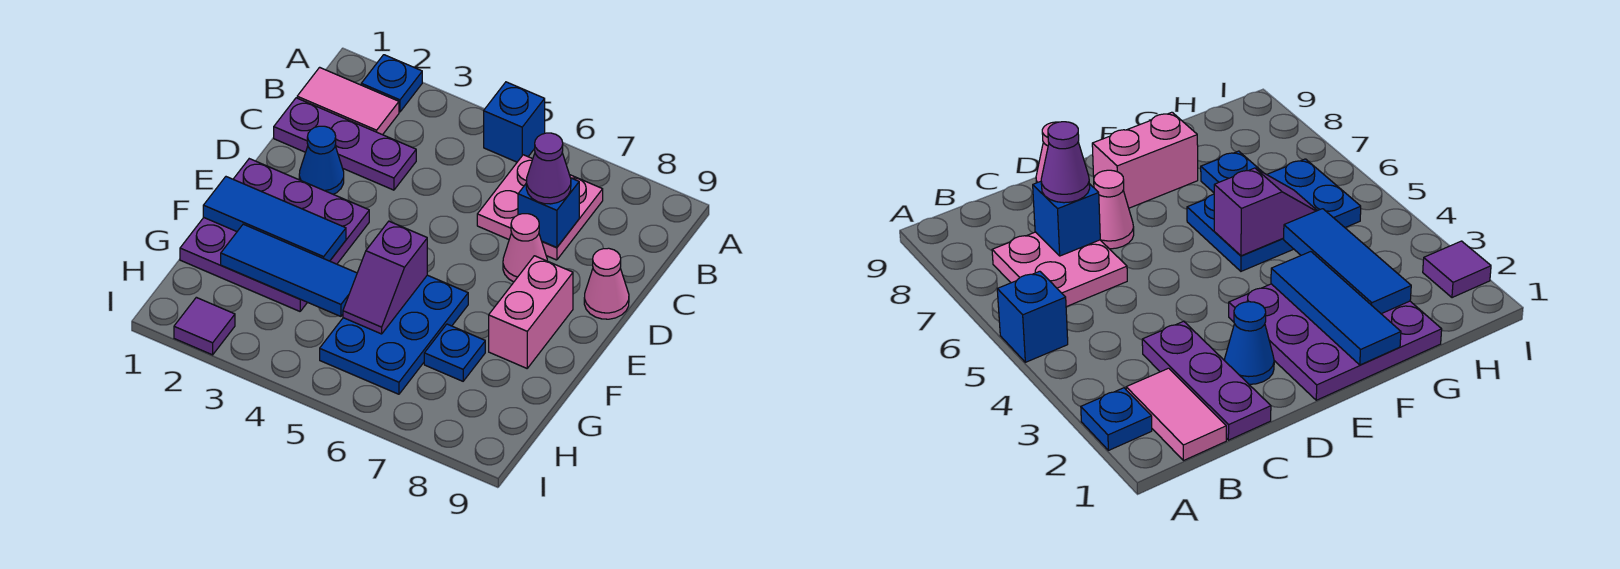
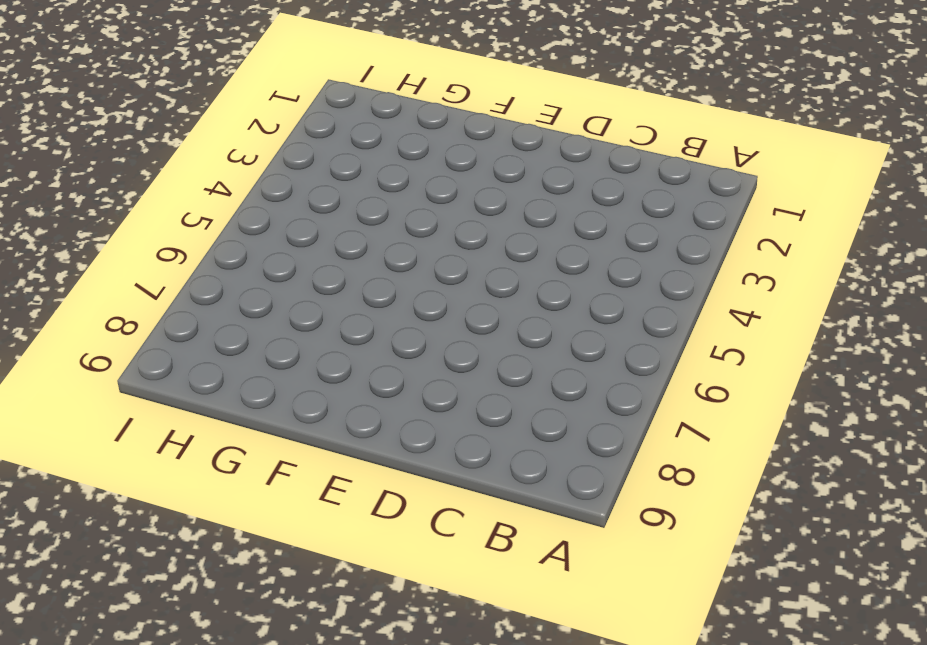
none -> blue 1x1 plate [361,55,422,112]
none -> blue 1x1 brick [484,82,545,162]
none -> pink 1x2 tile [297,67,399,135]

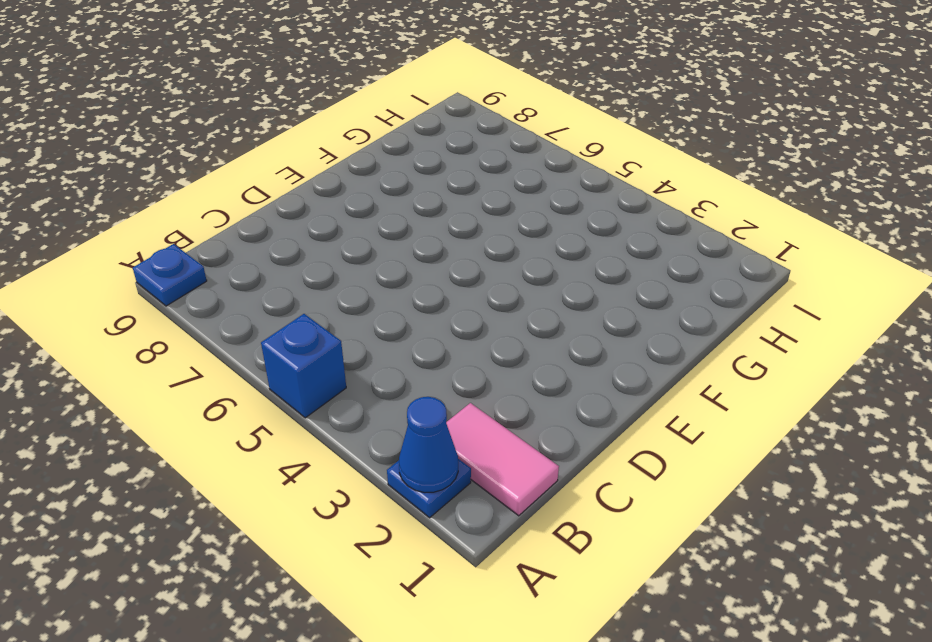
blue 1x1 cone [399,397,458,493] -> blue 1x1 cone moved to [299,126,344,194]
blue 1x1 plate [133,244,207,306] -> blue 1x1 plate moved to [424,324,485,381]
none -> pink 2x2 plate [477,155,603,260]
none -> purple 1x3 plate [274,98,416,190]
none -> pink 1x1 cone [503,214,547,282]

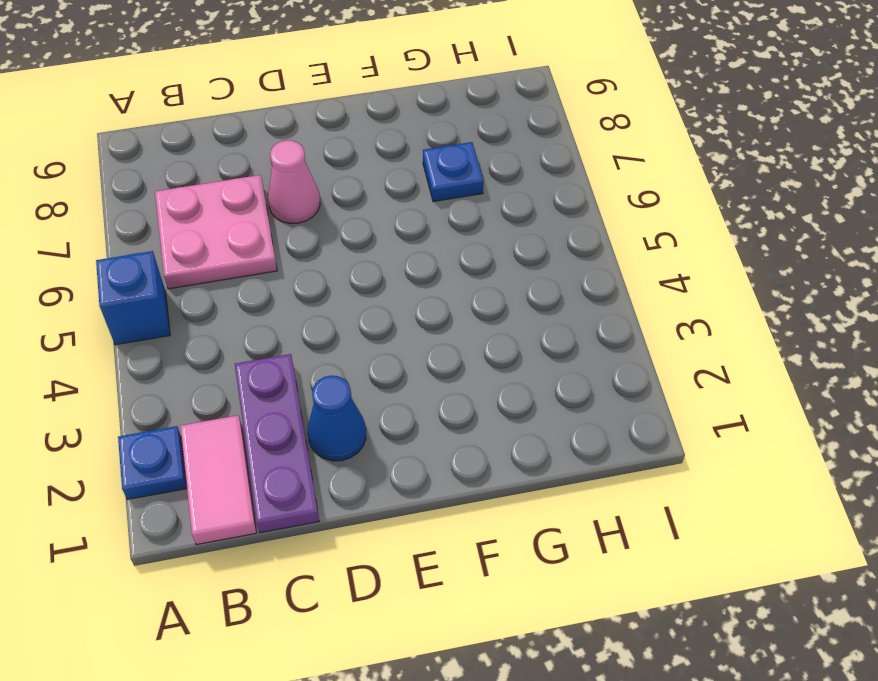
none -> pink 1x1 cone [584,248,629,319]
none -> purple 3x3 plate [180,159,369,311]
none -> pink 1x2 brick [489,256,573,368]

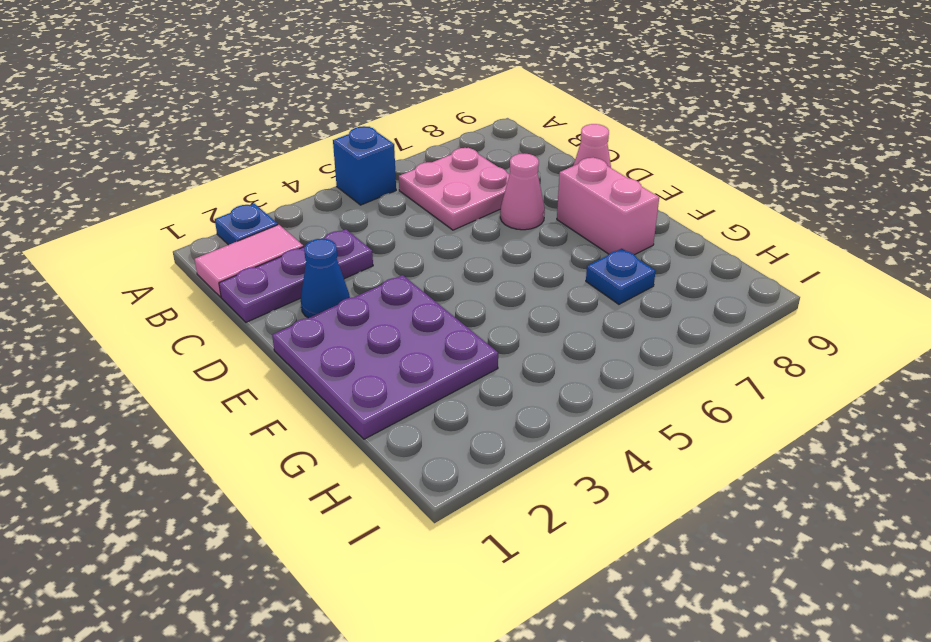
none -> blue 2x3 plate [320,275,468,394]
none -> purple 1x1 tile [174,297,235,355]
none -> blue 1x1 brick [518,178,579,247]

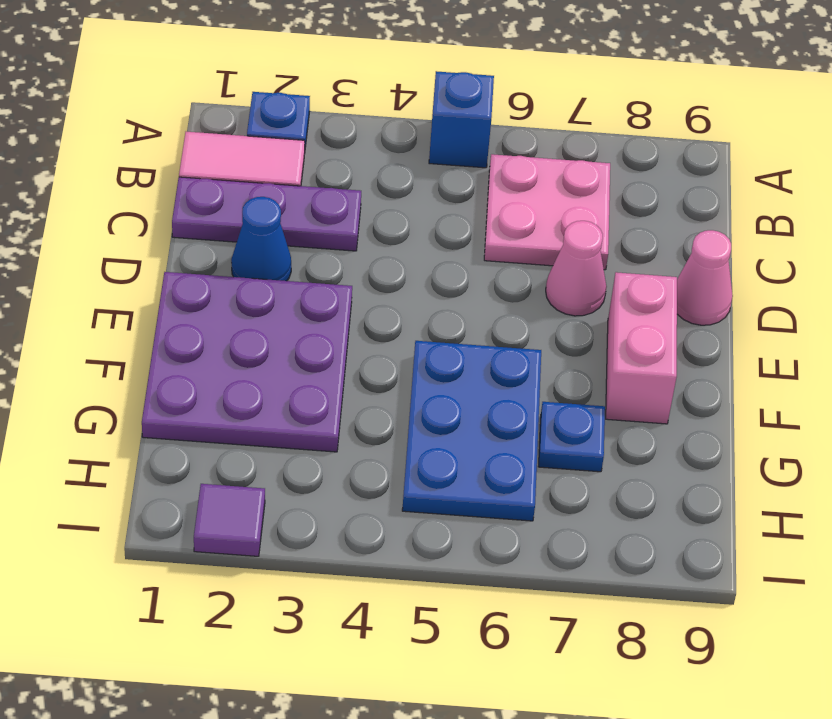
none -> blue 1x1 brick [518,178,579,247]
none -> blue 1x3 tile [203,177,346,261]
none -> purple 1x2 slope [343,221,427,334]

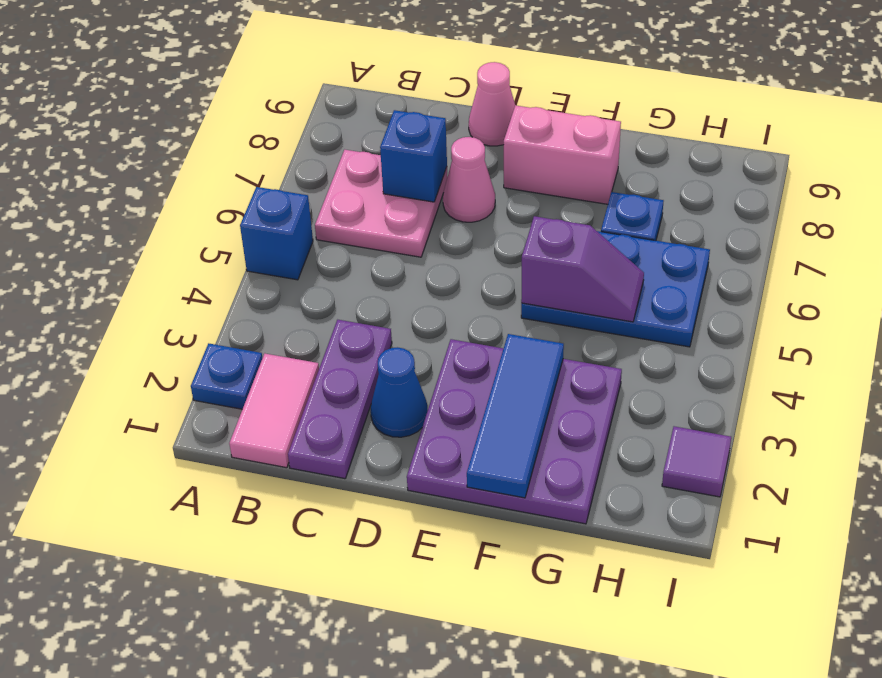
none -> blue 1x3 tile [221,224,357,316]
none -> purple 1x1 cone [526,133,571,204]

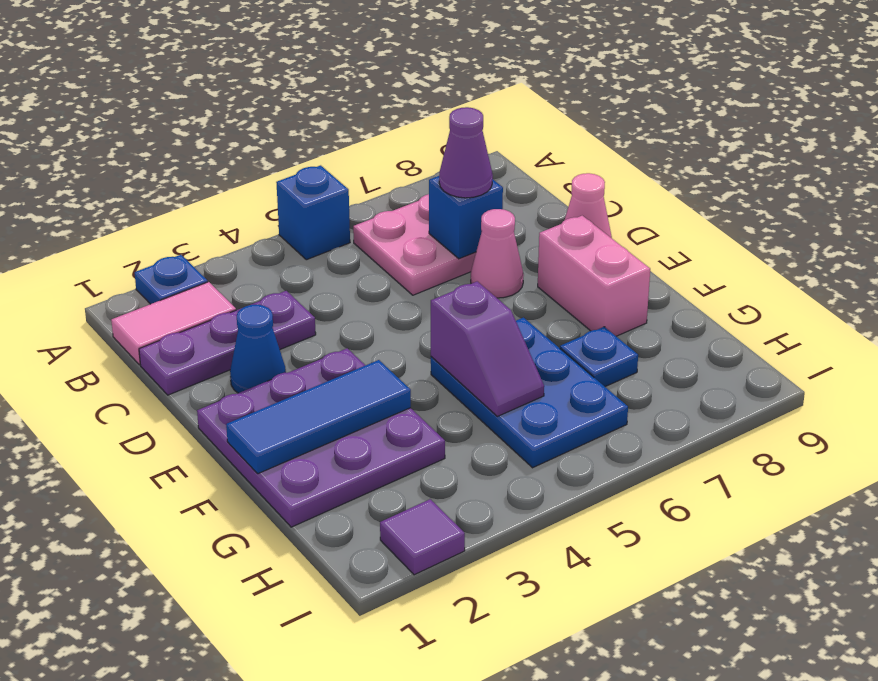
none -> blue 1x3 tile [221,224,357,316]

